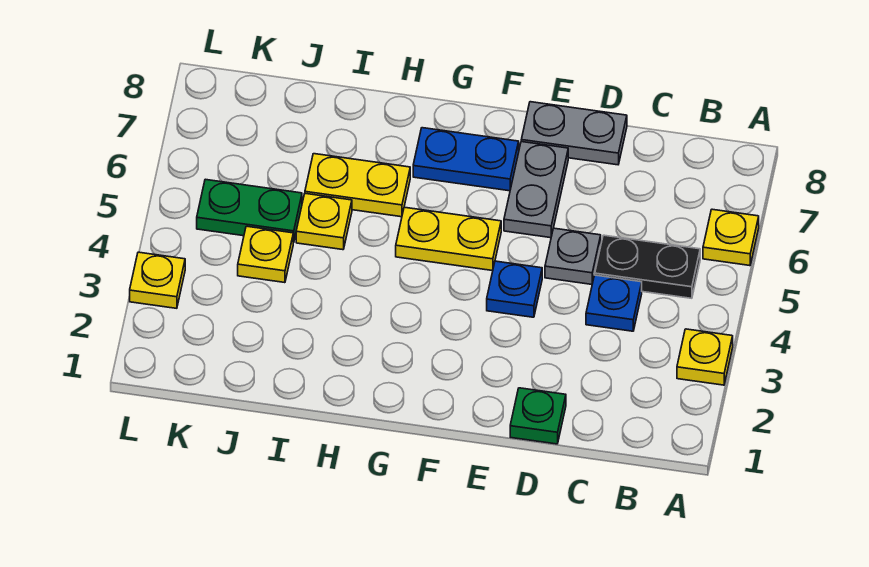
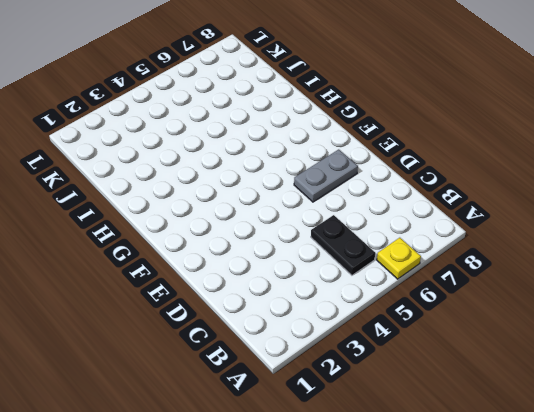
none -> yellow 1x1 plate [677,329,733,385]
none -> blue 1x1 plate [586,275,642,331]
none -> green 1x1 plate [510,388,566,444]

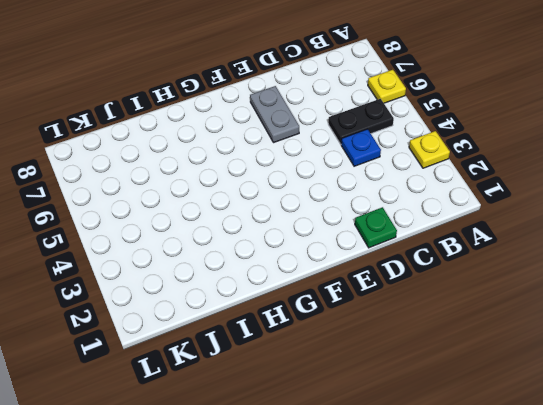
none -> grey 1x1 plate [545,228,601,284]
none -> grey 1x2 plate [521,102,627,165]
none -> blue 1x1 plate [487,261,542,317]

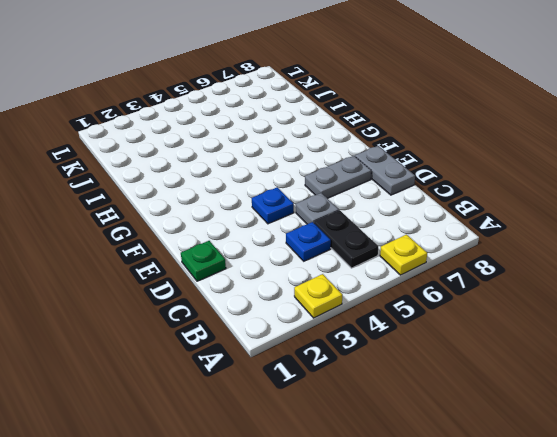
none -> yellow 1x2 plate [396,207,501,271]
none -> blue 1x2 plate [413,128,519,191]
none -> yellow 1x2 plate [305,154,410,217]

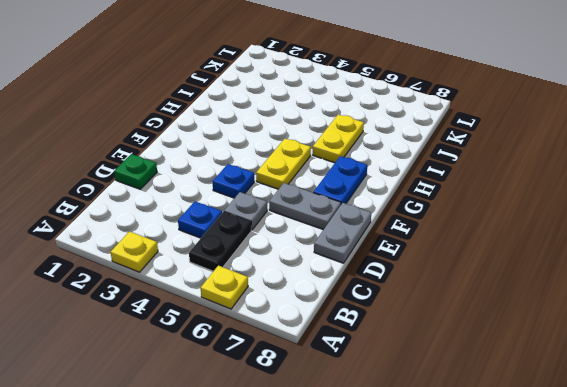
none -> yellow 1x1 plate [296,194,352,250]
none -> yellow 1x1 plate [238,226,293,283]
none -> green 1x2 plate [197,179,302,243]

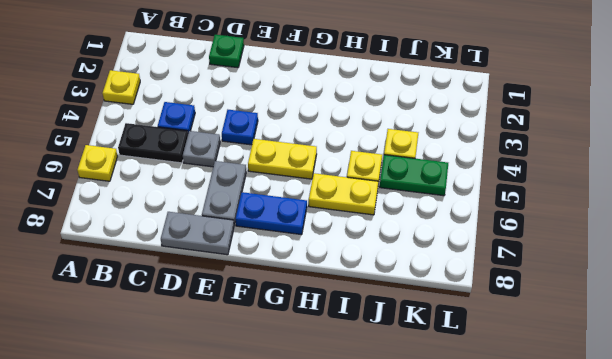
none -> yellow 1x1 plate [130,252,185,308]

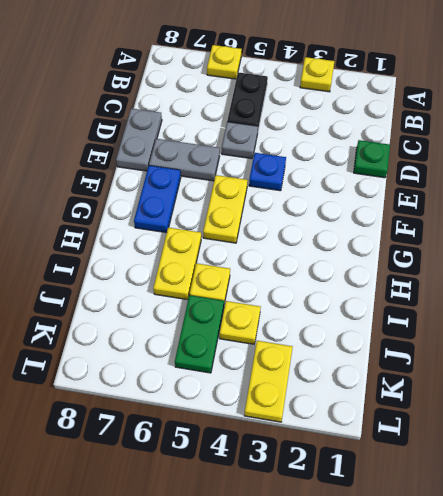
yellow 1x2 plate [244,341,293,422] -> yellow 1x1 plate [130,252,185,308]
none -> blue 1x1 plate [586,275,642,331]

